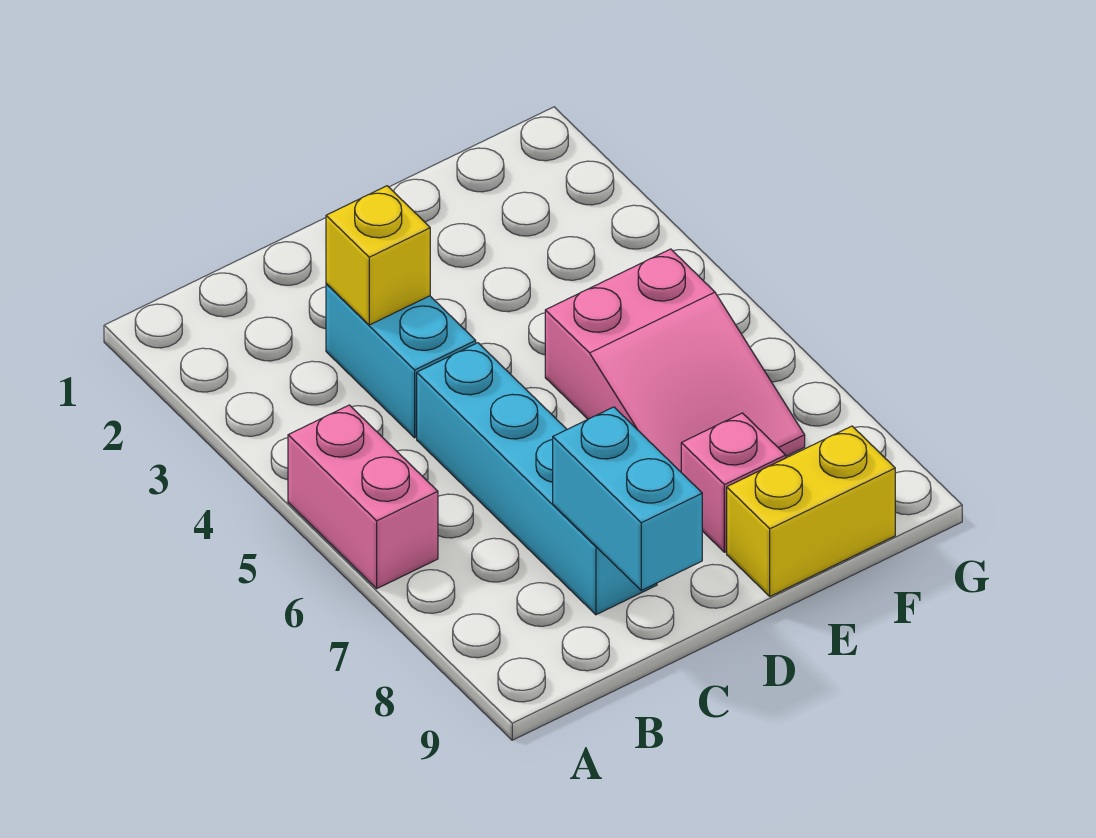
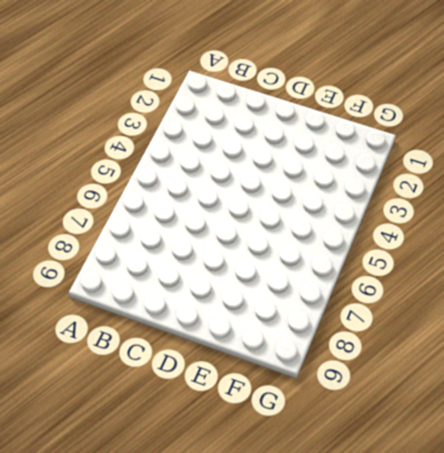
none -> pink 1x2 brick [288,405,438,588]
none -> cyan 1x2 brick [326,284,476,438]

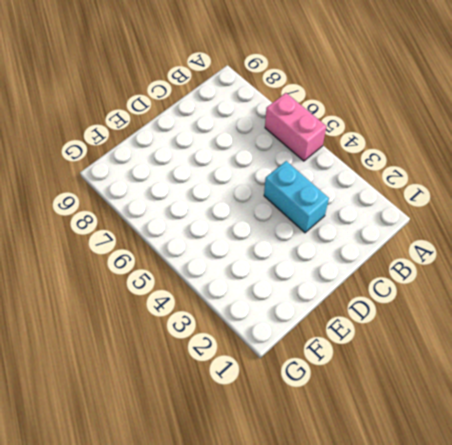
none -> cyan 1x4 brick [417,343,657,615]
none -> pink 2x3 slope [545,249,805,472]

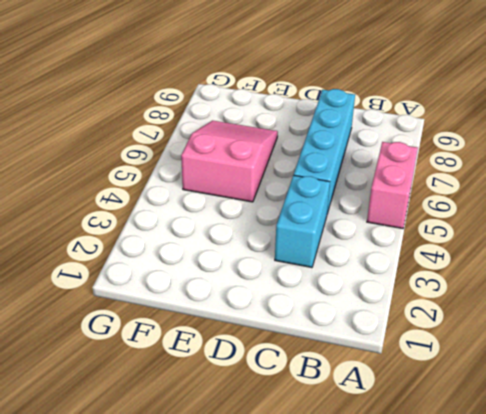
none -> pink 1x1 brick [681,413,786,552]
none -> yellow 1x2 brick [727,426,895,596]

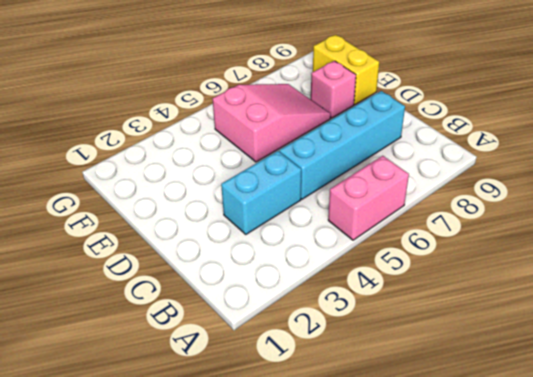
none -> yellow 1x1 brick [326,186,430,325]
none -> cyan 1x2 brick [553,407,702,590]

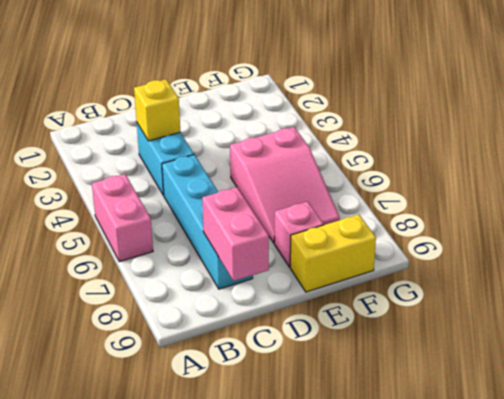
pink 1x2 brick [202,187,269,281] -> cyan 1x2 brick [553,407,702,590]

